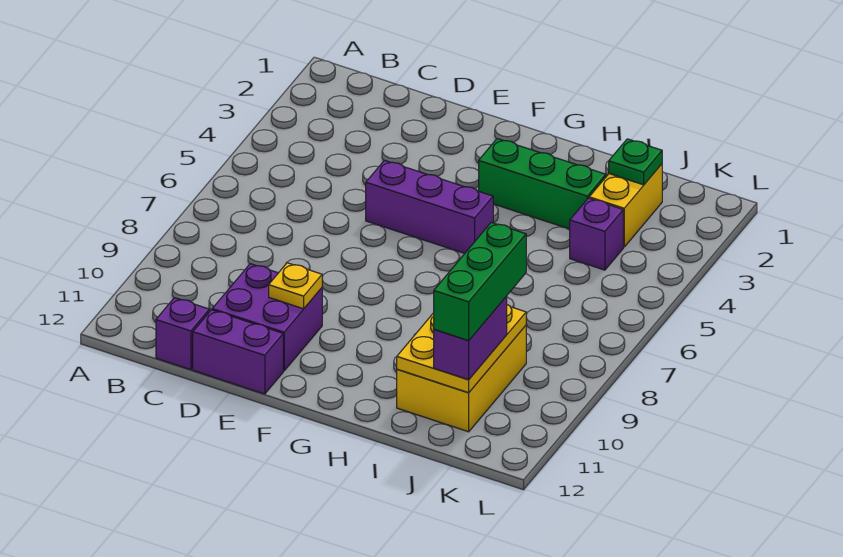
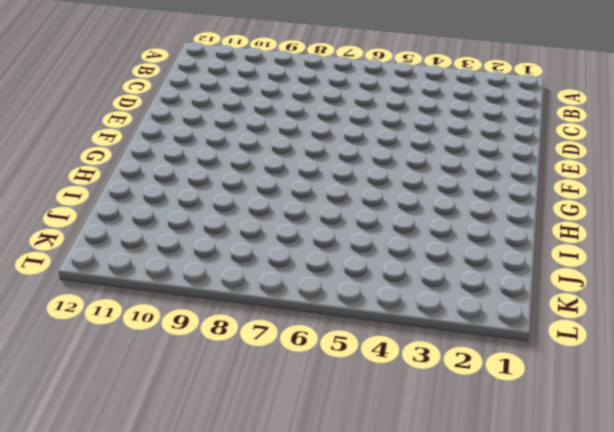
none -> purple 1x1 brick [156,298,210,370]
none -> purple 2x2 brick [212,264,322,371]
none -> purple 1x2 brick [193,310,283,394]

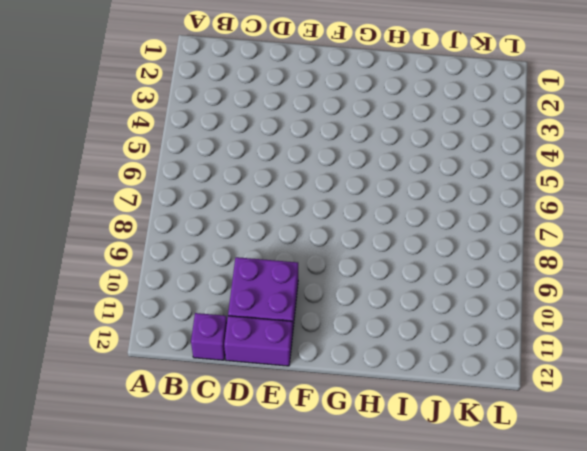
none -> purple 1x3 brick [366,160,493,253]
none -> green 1x3 brick [479,139,606,229]
none -> yellow 2x3 brick [397,326,526,432]

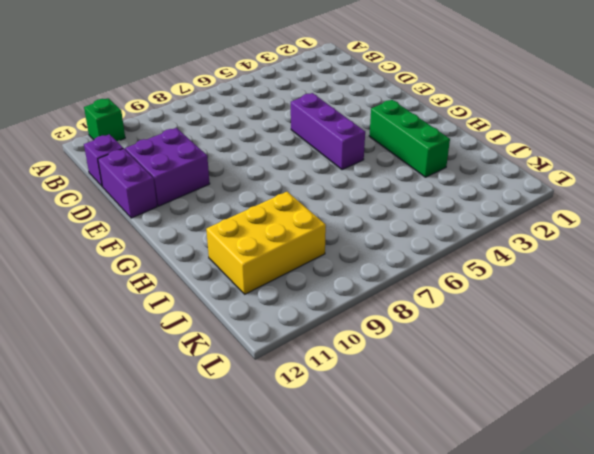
green 1x1 brick [84,98,125,141] -> none
none -> yellow 1x2 brick [589,164,662,247]
none -> purple 1x1 brick [570,198,623,270]
none -> yellow 1x1 plate [269,263,322,309]

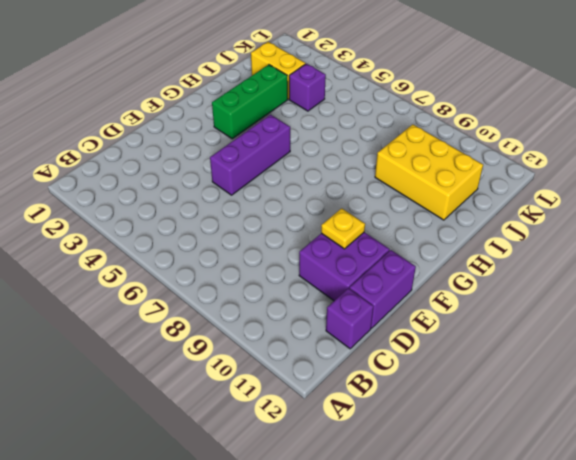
none -> yellow 2x3 plate [397,305,526,393]
none -> green 1x1 plate [609,139,662,185]
none -> purple 1x2 brick [434,296,507,380]

